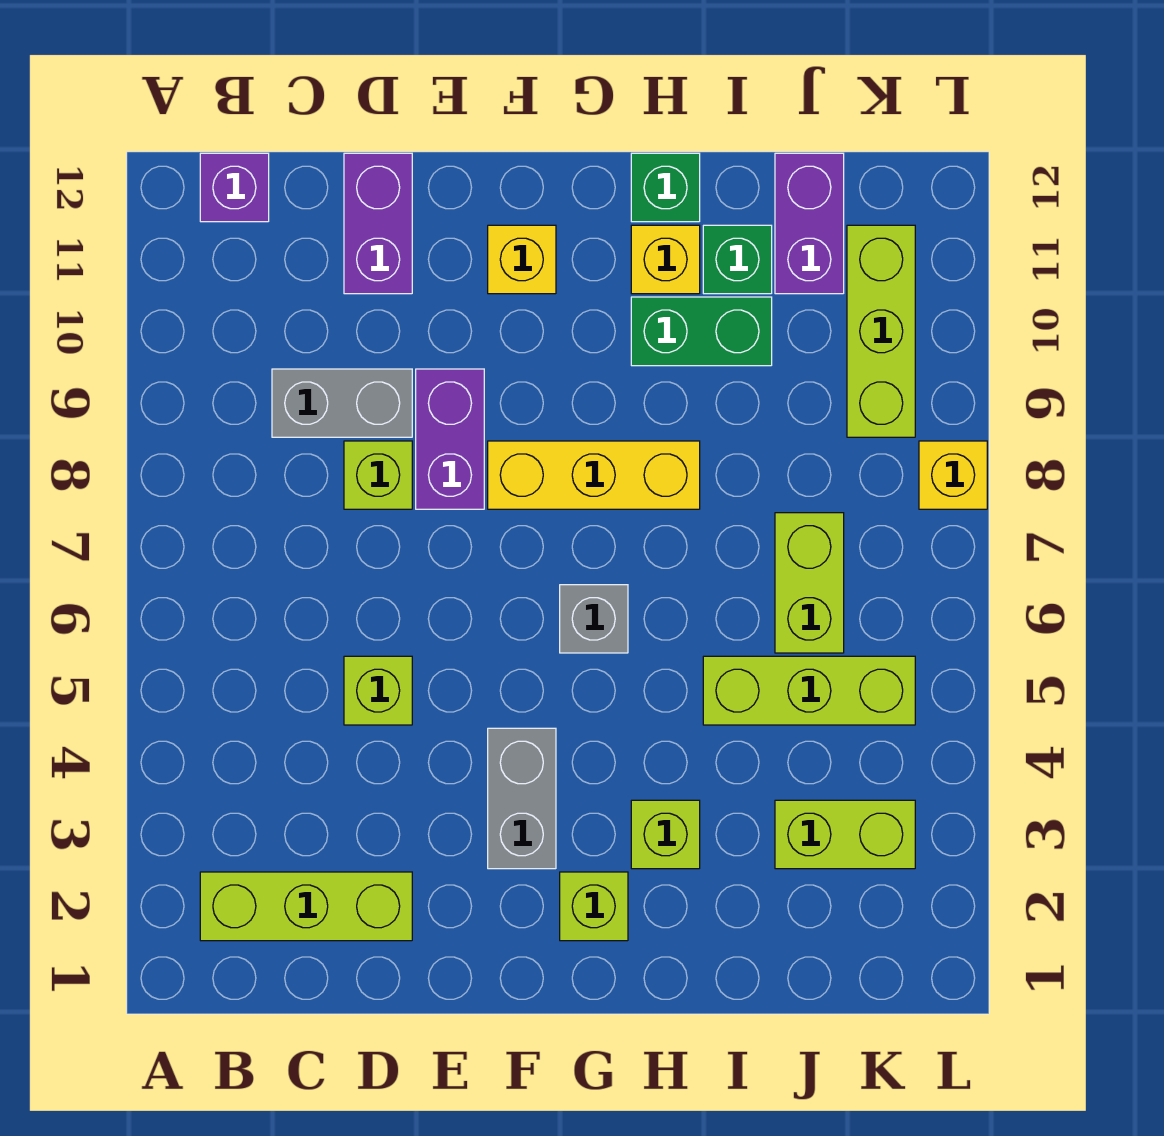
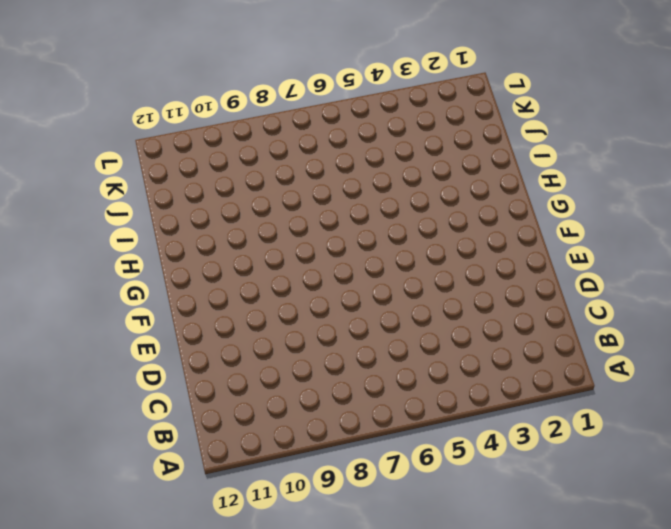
none -> lime 1x3 brick [200,872,412,941]
none -> purple 1x1 brick [200,153,269,222]
none -> grey 1x2 brick [272,369,412,437]

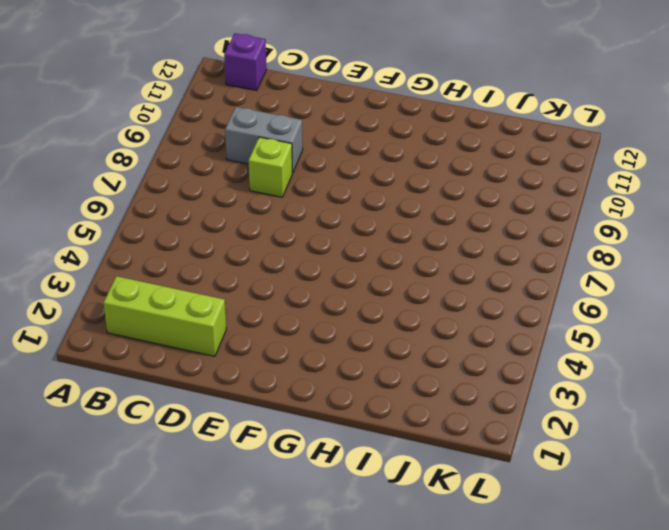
none -> lime 1x1 brick [344,656,412,725]
none -> purple 1x2 brick [344,153,412,294]
none -> purple 1x2 brick [416,369,484,509]

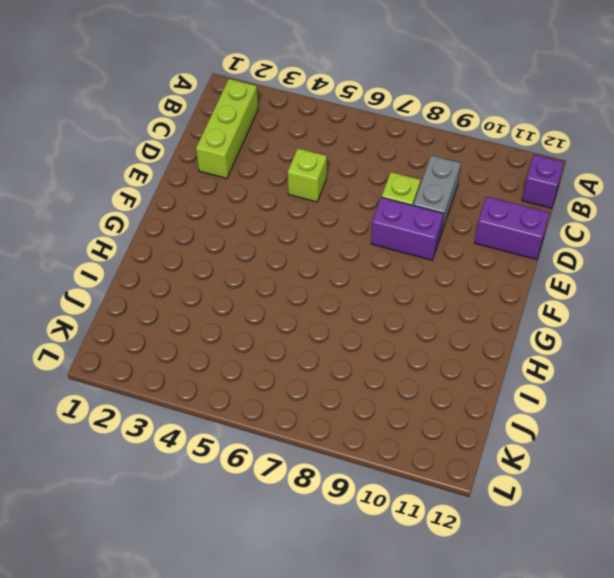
none -> grey 1x2 brick [488,728,556,869]
none -> yellow 1x3 brick [488,441,700,509]
none -> yellow 1x1 brick [488,225,556,294]

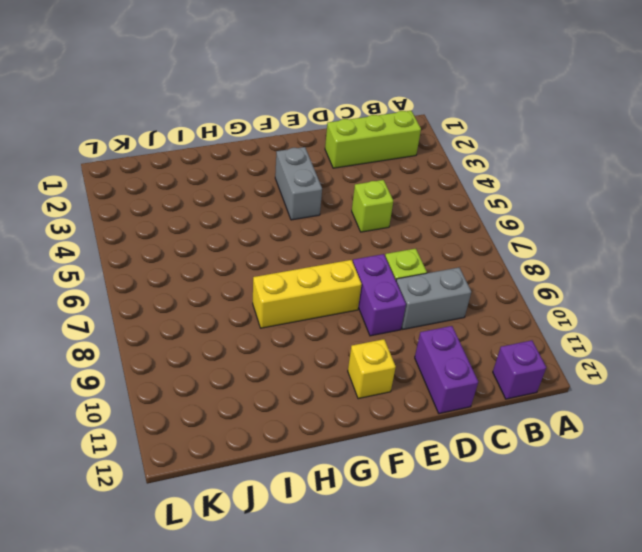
none -> lime 1x1 brick [560,872,628,941]
none -> grey 1x1 brick [560,585,628,653]
none -> lime 1x1 brick [631,800,700,869]

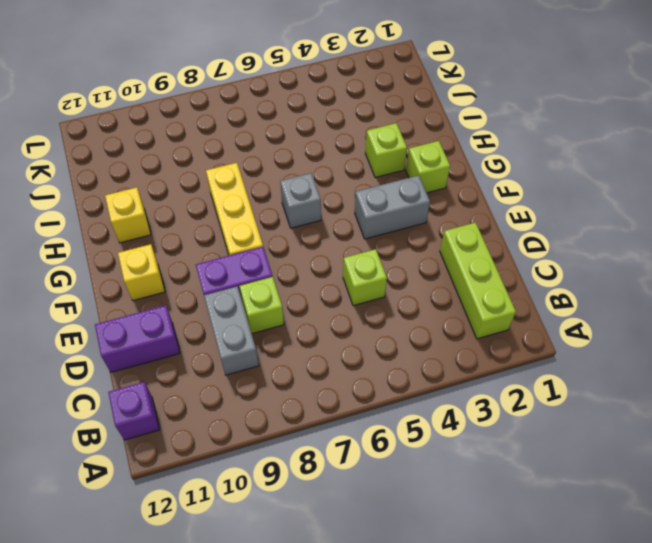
none -> green 1x2 brick [631,297,772,366]
none -> green 1x1 brick [631,153,700,222]
none -> lime 1x3 brick [703,656,915,725]

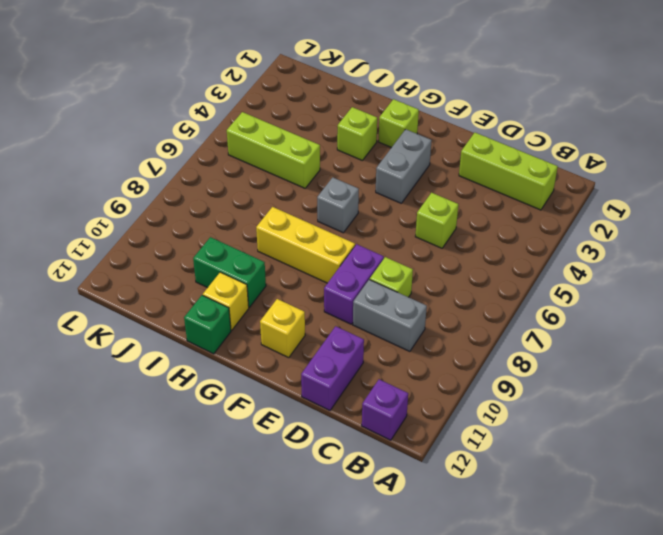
none -> green 1x1 brick [703,225,772,294]
none -> lime 1x2 brick [775,800,915,869]
none -> lime 1x2 brick [775,513,844,653]

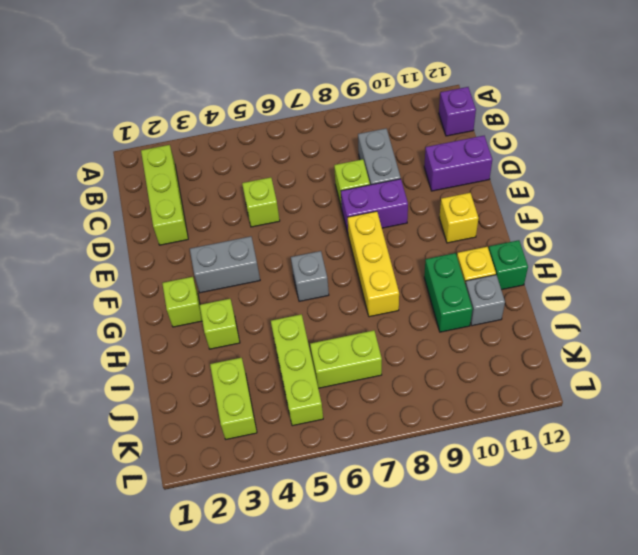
grey 1x1 brick [465,275,505,326] -> green 1x1 brick [703,225,772,294]
none -> purple 1x2 brick [775,153,844,294]
none -> lime 1x3 brick [847,225,915,437]
none -> yellow 1x1 brick [919,441,987,509]

